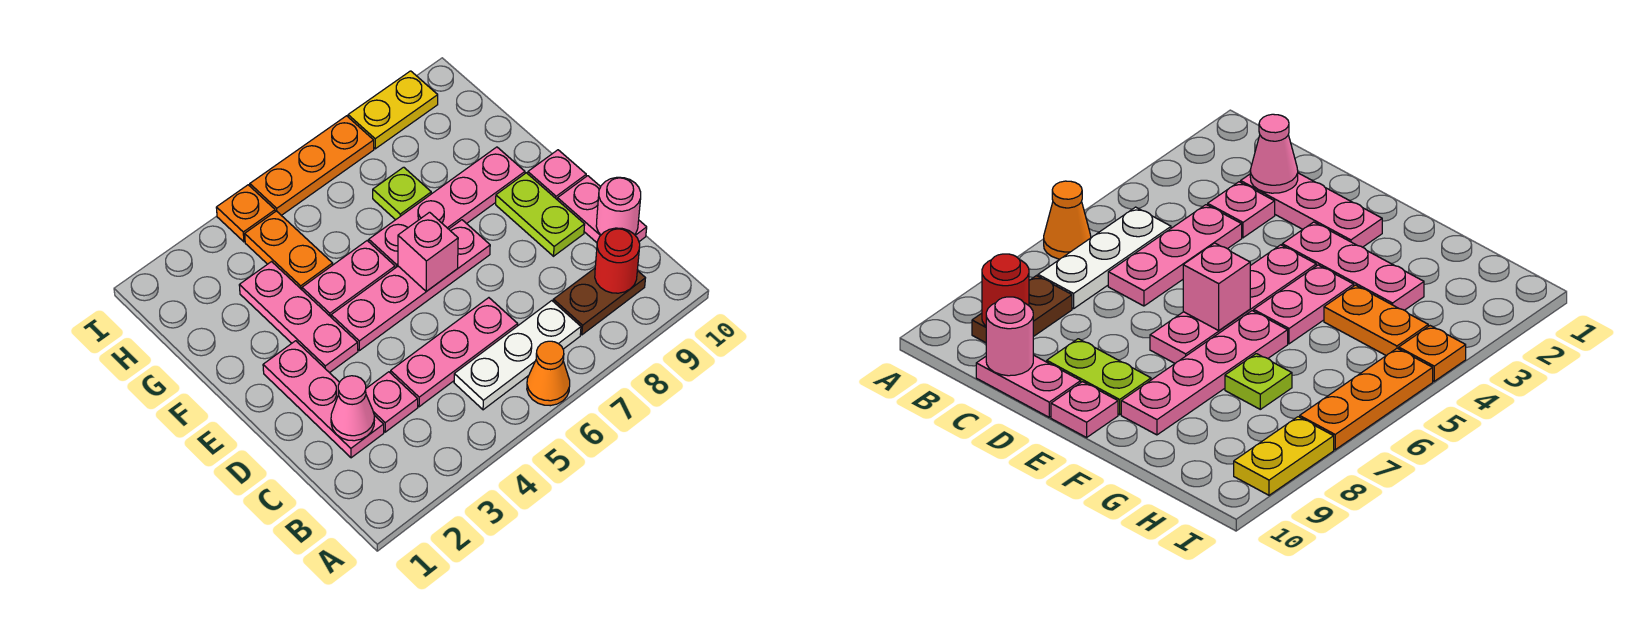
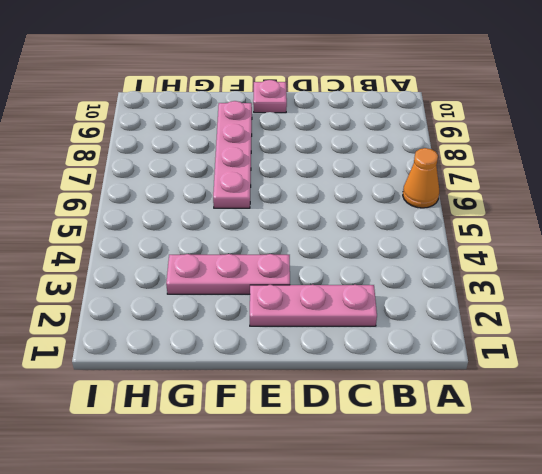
none -> white 1x3 plate [454,301,581,410]
none -> brown 1x2 plate [553,268,645,335]
none -> pink 1x1 plate [366,372,418,432]

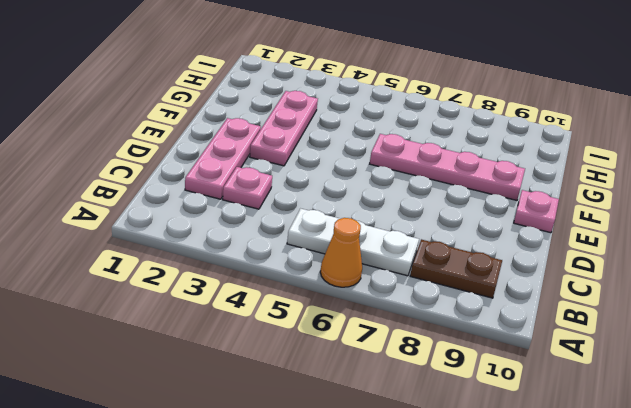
none -> pink 1x3 plate [391,298,518,407]
none -> pink 1x2 plate [557,176,647,243]
none -> lime 1x2 plate [496,173,585,256]

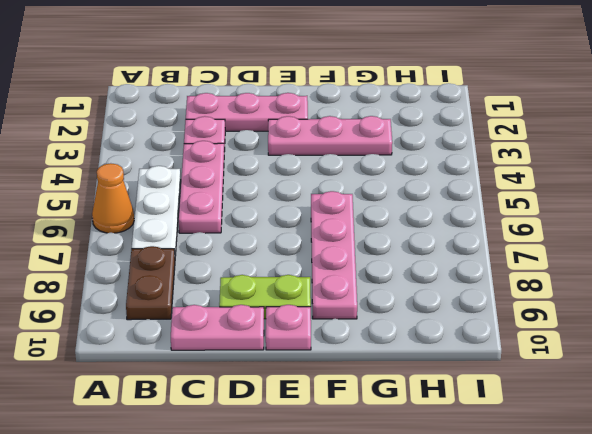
none -> pink 1x4 plate [331,220,490,351]
none -> pink 1x2 plate [302,241,395,317]
none -> orange 1x2 plate [245,211,333,290]

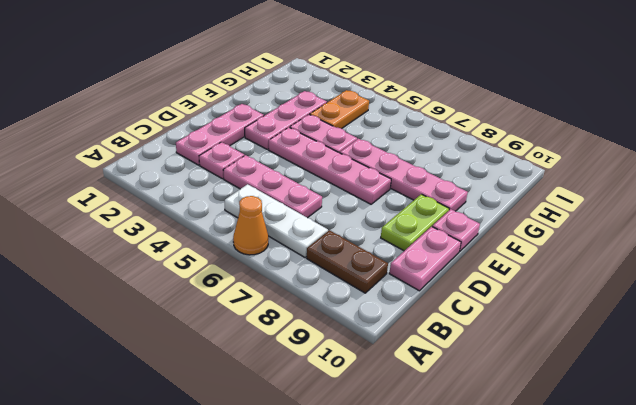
none -> lime 1x1 plate [373,167,431,220]
none -> orange 1x1 plate [216,185,275,242]
none -> orange 1x3 plate [250,116,374,215]

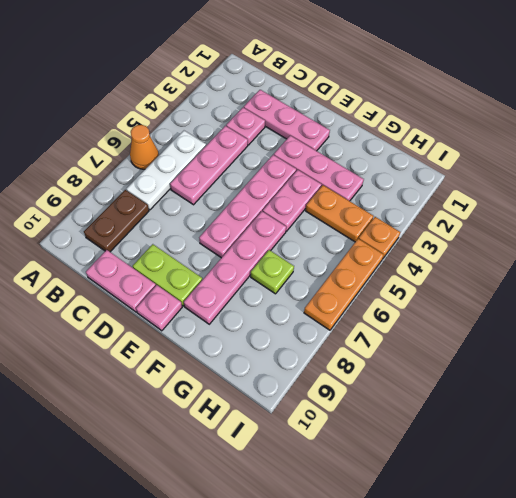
none -> yellow 1x2 plate [348,71,438,149]
none -> red 1x1 round brick [595,228,640,293]
none -> pink 1x1 cone [331,376,374,441]

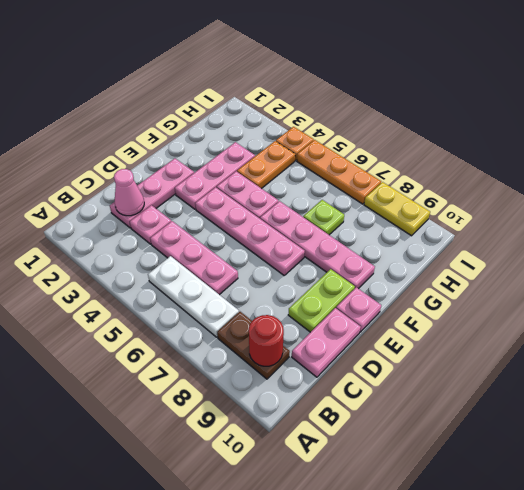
none -> orange 1x1 cone [527,341,570,406]
none -> pink 1x1 round brick [596,177,641,235]
none -> pink 1x1 brick [398,212,458,291]

